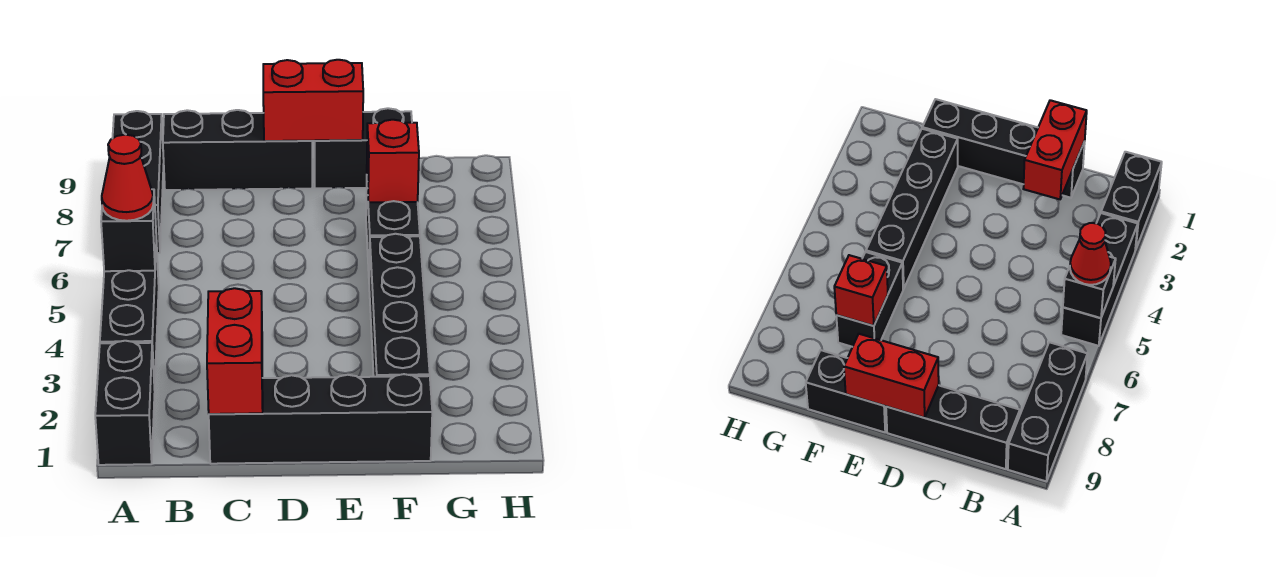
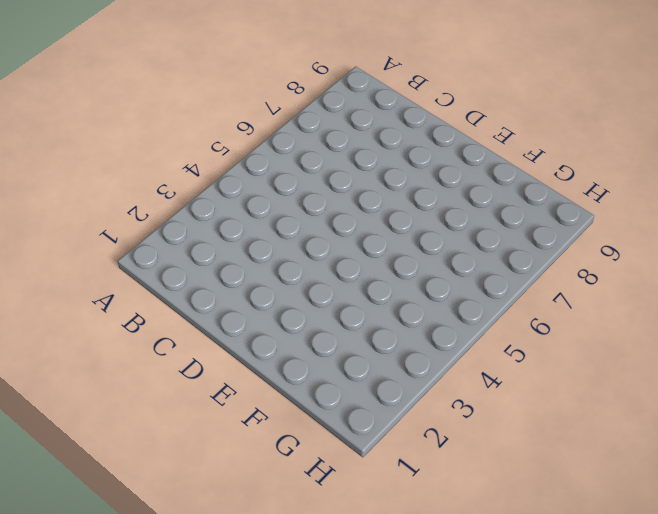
none -> black 1x2 brick [95,341,155,465]
none -> black 1x3 brick [100,241,159,390]
none -> black 1x3 brick [113,111,164,253]

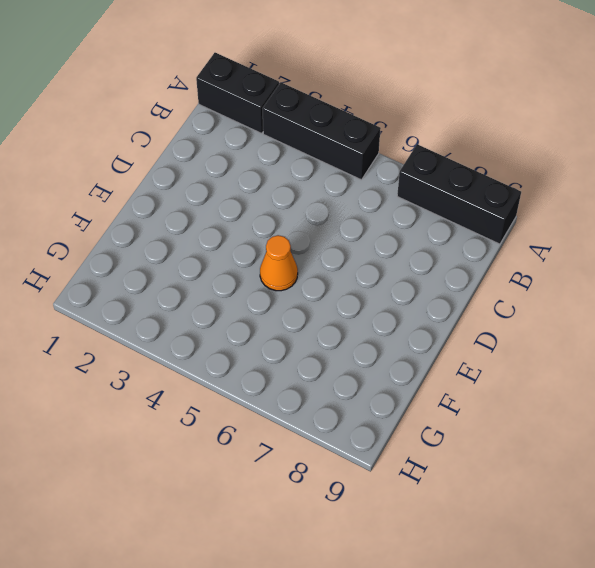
orange 1x1 cone [260,235,298,291] -> none
none -> black 1x3 brick [163,110,312,190]
none -> black 1x4 brick [209,374,432,464]
none -> black 1x2 brick [314,108,412,188]

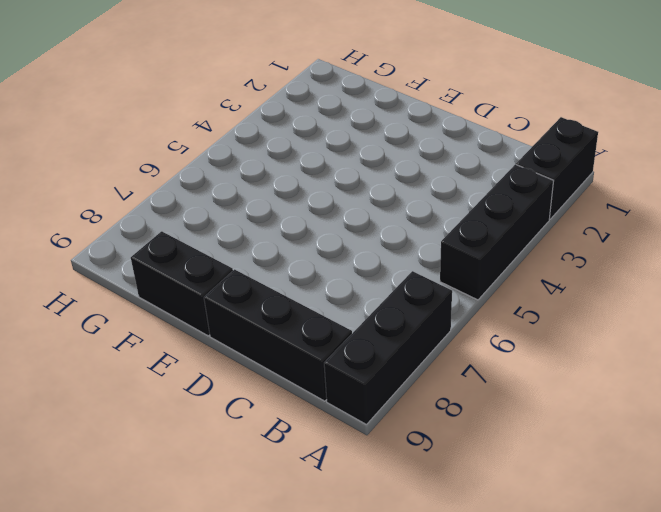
none -> black 1x4 brick [209,374,432,464]
none -> black 1x4 brick [369,234,430,377]
none -> black 1x2 brick [366,188,420,271]

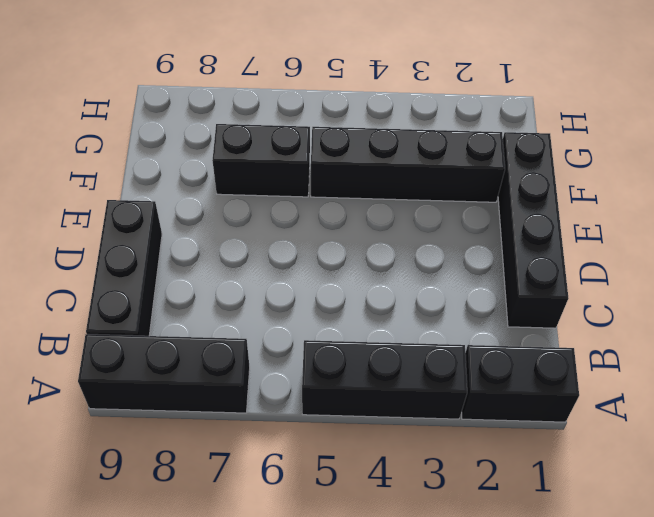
none -> black 1x2 brick [314,108,412,188]
none -> black 1x1 brick [101,189,156,271]
none -> red 1x2 brick [207,288,263,414]

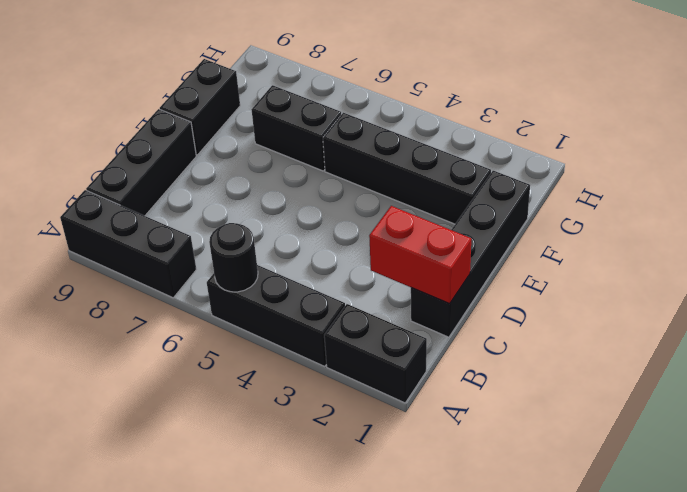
black 1x1 round brick [209,223,258,292] -> black 1x1 brick [101,189,156,271]
none -> red 1x2 brick [263,60,363,141]
none -> red 1x1 brick [367,120,419,202]
none -> red 1x1 cone [102,135,153,221]

